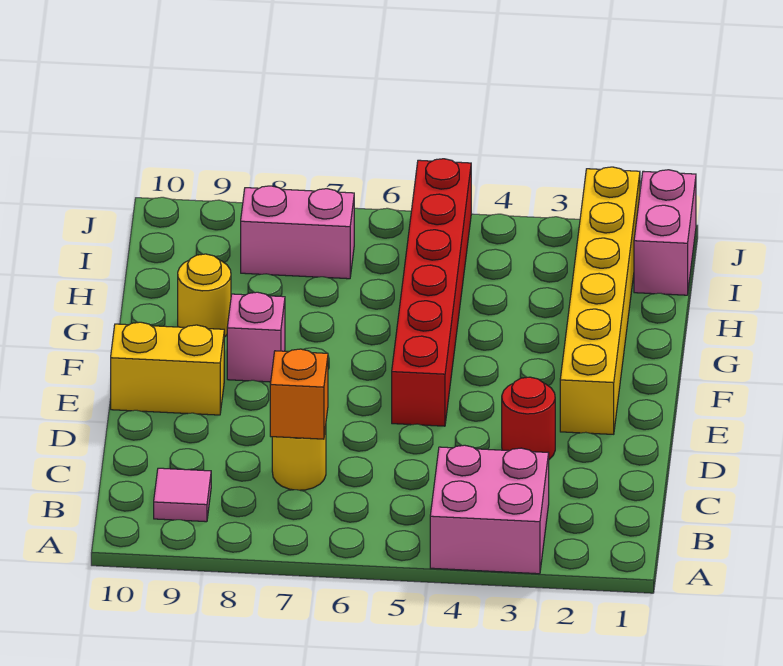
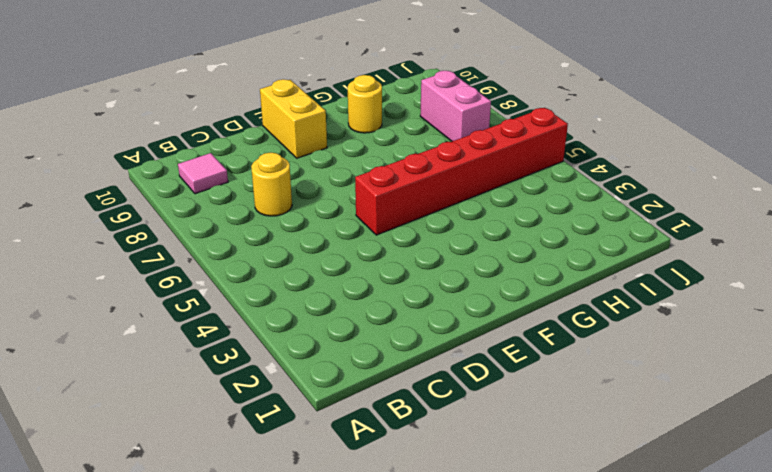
none -> pink 2x2 brick [430,445,549,574]
none -> red 1x1 round brick [502,377,555,459]
none -> yellow 1x6 brick [560,167,640,434]

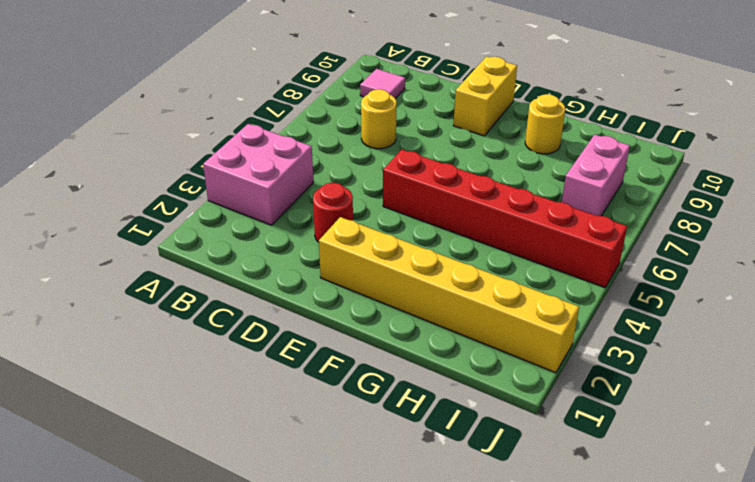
none -> pink 1x1 brick [227,292,285,382]
none -> pink 1x2 brick [634,170,696,295]
none -> orange 1x1 brick [270,349,328,439]

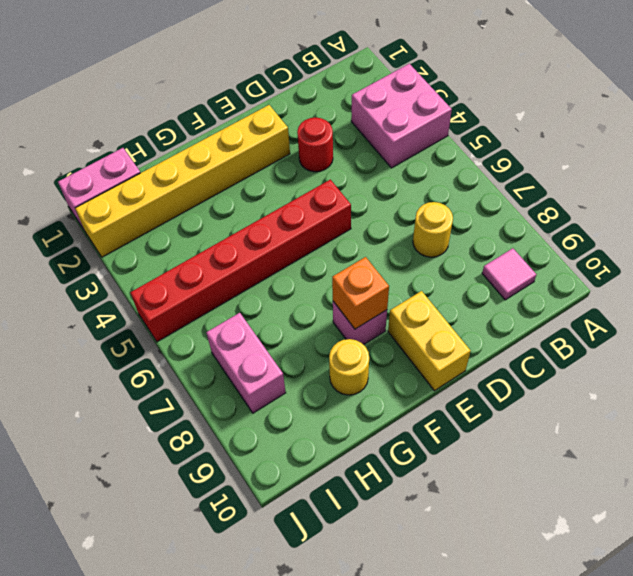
orange 1x1 brick [332,257,389,329] -> orange 1x1 brick moved to [270,349,328,439]

